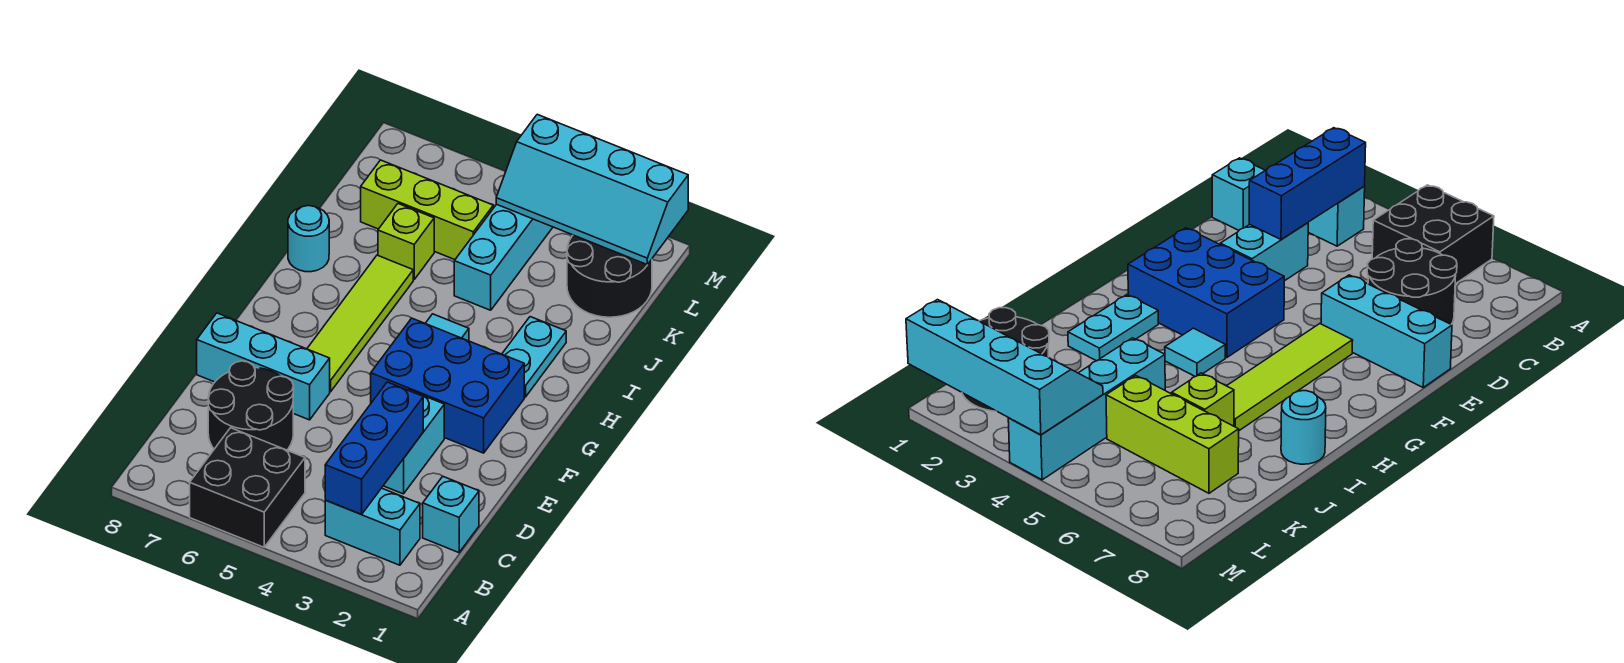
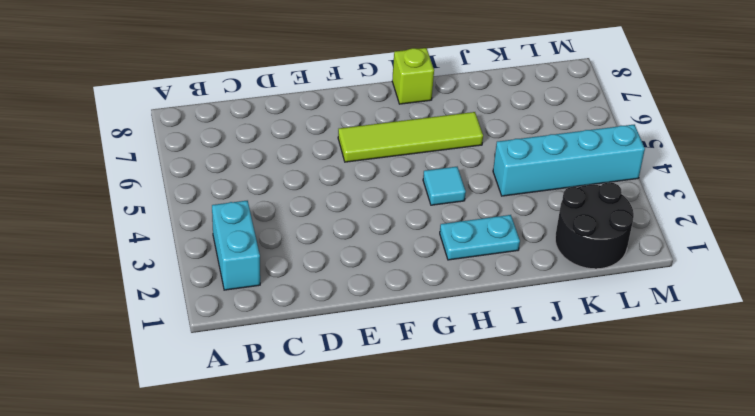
lime 1x1 brick [392,48,434,104] -> lime 1x1 brick moved to [378,204,434,280]
none -> black 2x2 brick [190,428,305,547]
none -> cyan 1x1 brick [423,476,479,553]
none -> black 2x2 round brick [208,361,294,450]

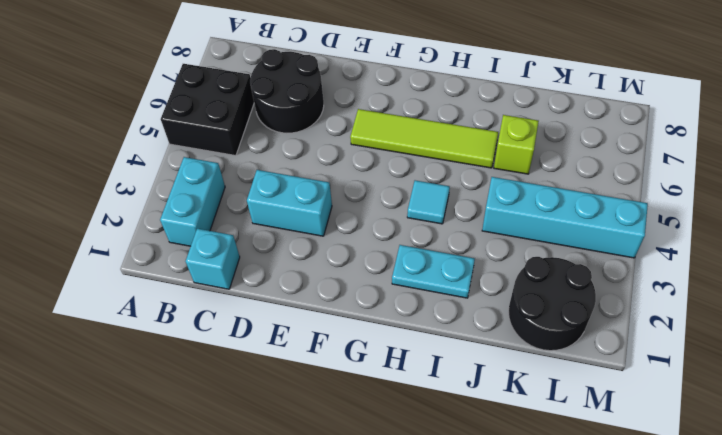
none -> cyan 1x3 brick [197,313,330,420]
none -> blue 2x3 brick [371,318,524,453]
none -> cyan 1x1 round brick [288,206,329,272]

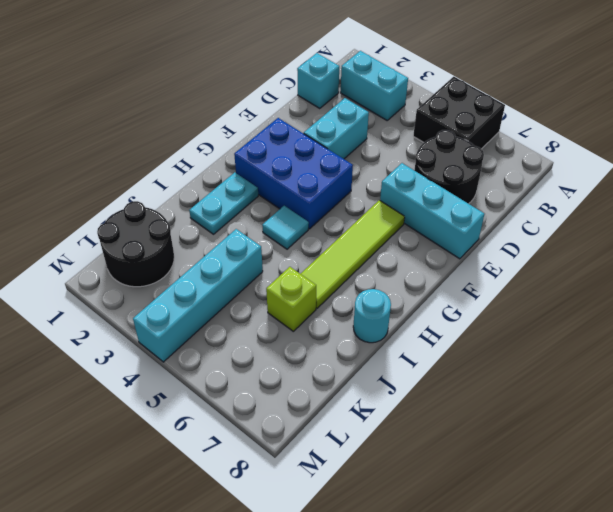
none -> lime 1x3 brick [361,160,493,260]
none -> blue 1x3 brick [325,382,423,514]
none -> cyan 2x4 slope [496,114,688,265]

